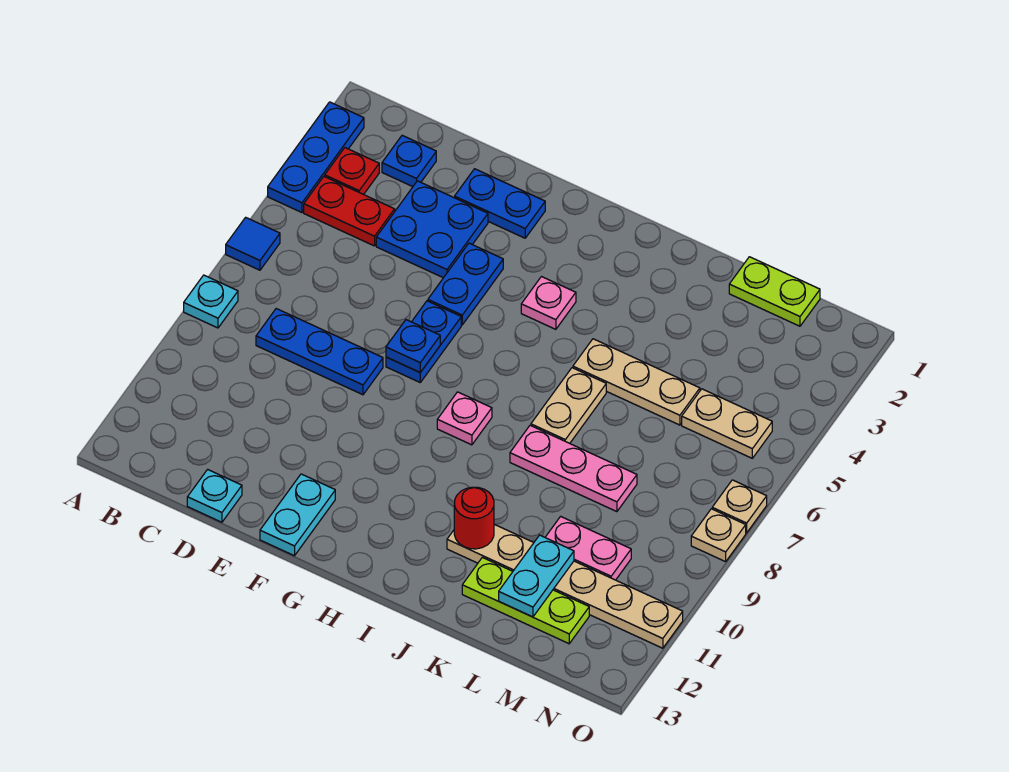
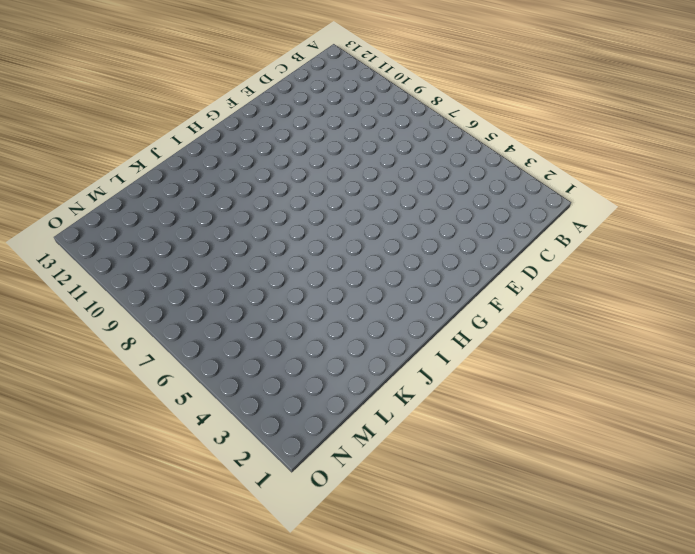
none -> blue 1x3 plate [268,102,364,213]
none -> blue 1x1 tile [226,217,280,270]
none -> cyan 1x1 plate [184,275,238,328]

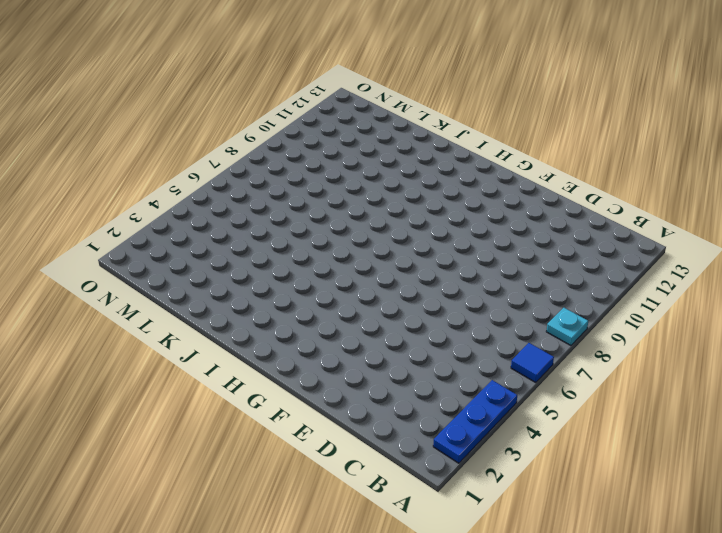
none -> red 1x1 plate [325,148,379,195]
none -> red 1x2 plate [304,176,395,246]
none -> blue 1x1 plate [382,135,436,187]

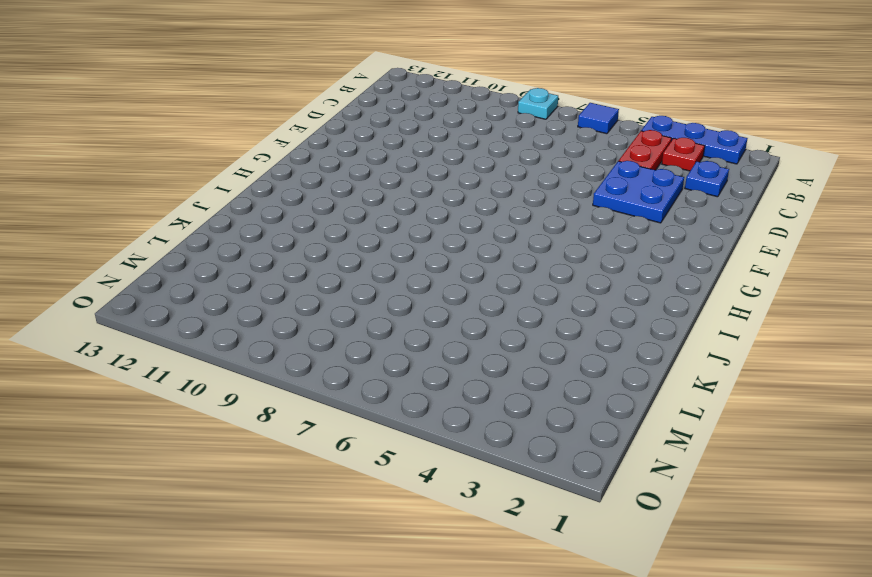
none -> blue 1x3 plate [256,309,383,395]
none -> cyan 1x1 plate [187,469,242,522]
none -> blue 1x2 plate [455,169,545,238]

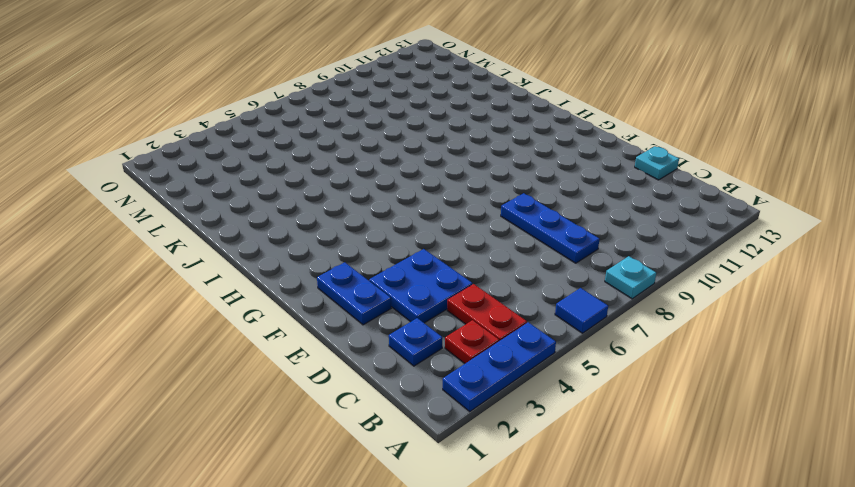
none -> blue 1x2 plate [428,243,503,325]
none -> blue 1x2 plate [386,301,461,382]
none -> cyan 1x2 plate [260,474,335,556]

